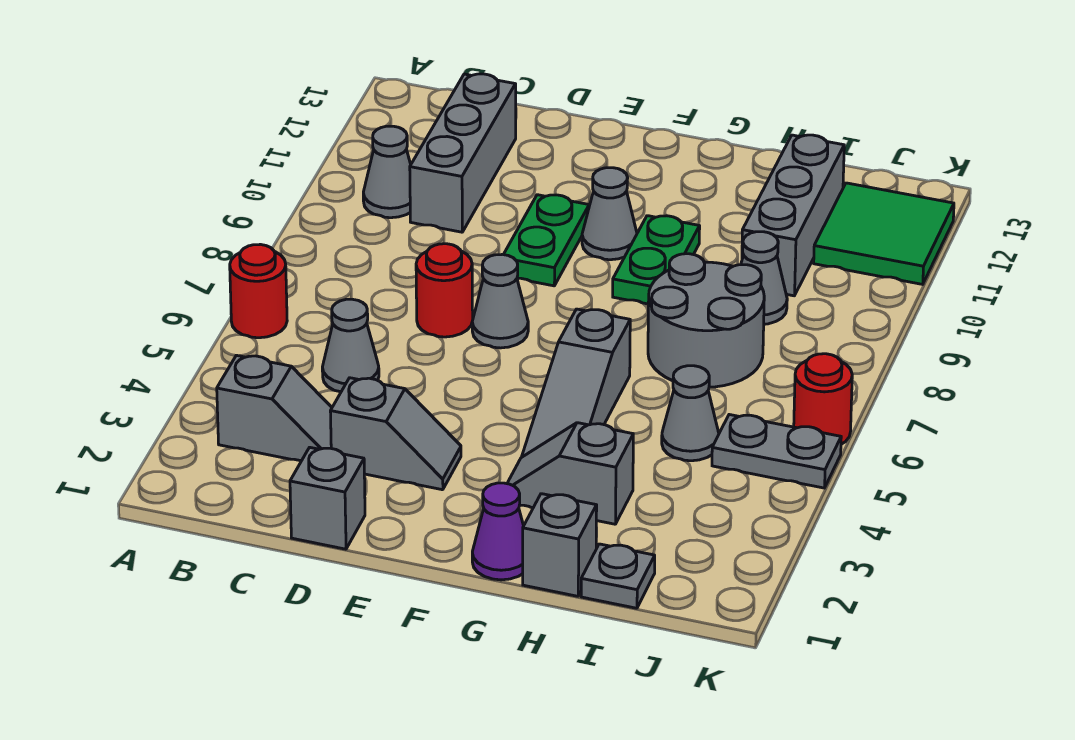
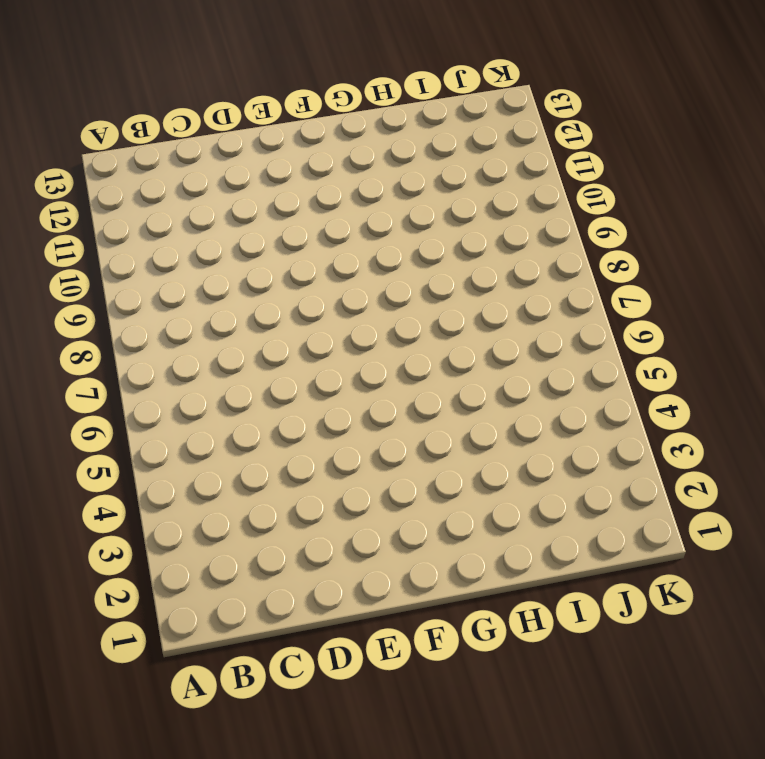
none -> red 1x1 round brick [230,244,287,338]
none -> grey 1x2 slope [217,355,332,461]
none -> grey 1x1 cone [363,126,411,218]

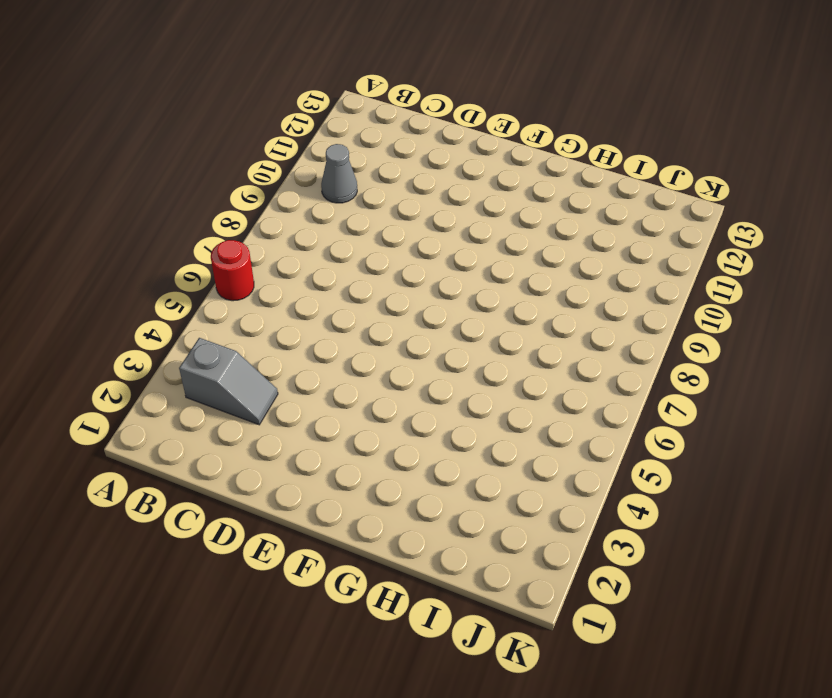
none -> grey 1x1 cone [322,299,379,392]
none -> grey 1x3 brick [410,74,516,232]
none -> grey 1x1 brick [290,447,365,549]

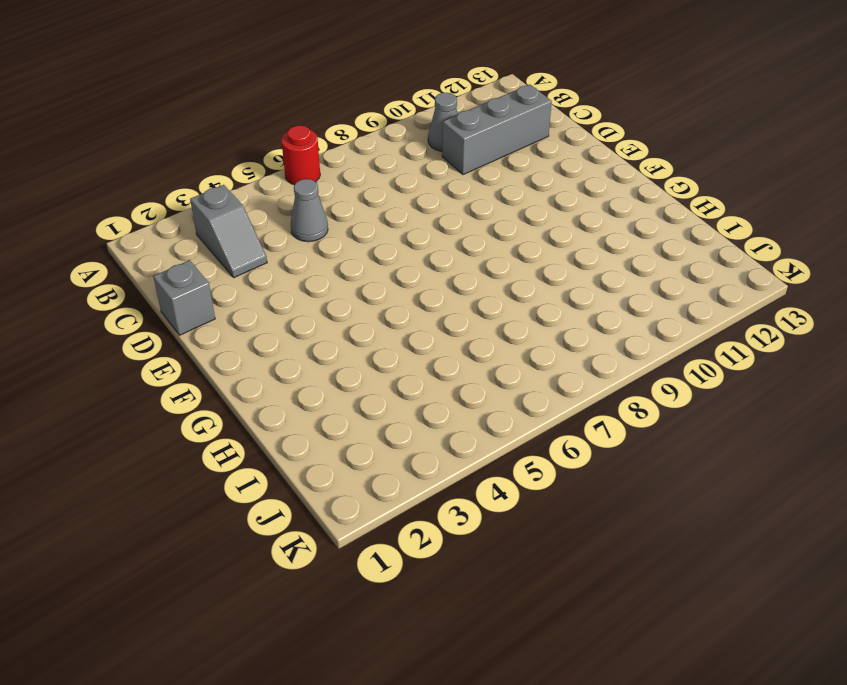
none -> grey 1x2 slope [330,378,461,490]
none -> red 1x1 round brick [416,244,473,337]
none -> grey 1x1 cone [472,254,528,348]

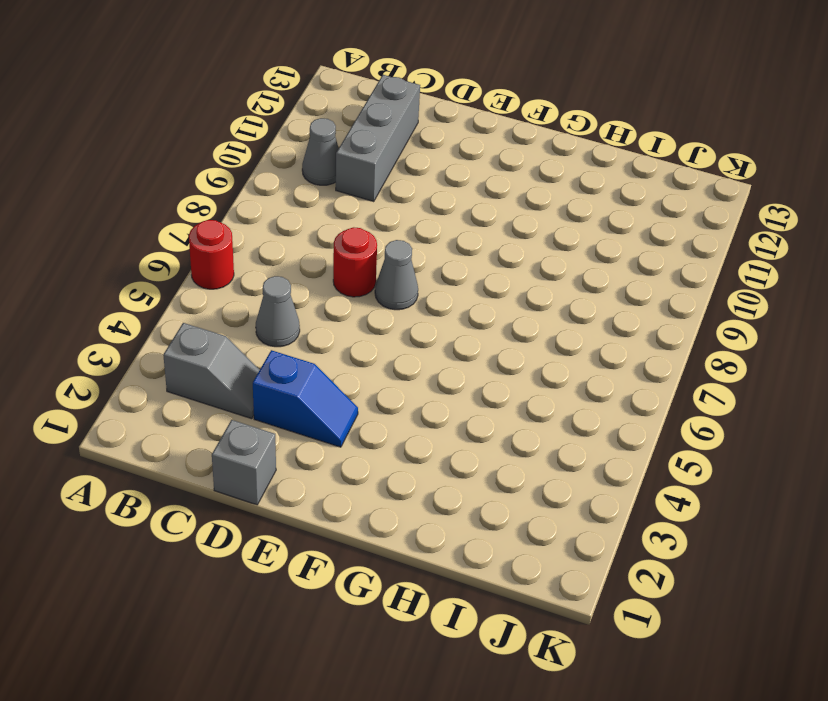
blue 1x2 slope [253,350,358,447] -> grey 1x2 slope [330,378,461,490]
none -> green 1x2 plate [504,195,589,286]
none -> grey 1x1 cone [582,168,637,260]
none -> purple 1x1 cone [472,483,523,580]

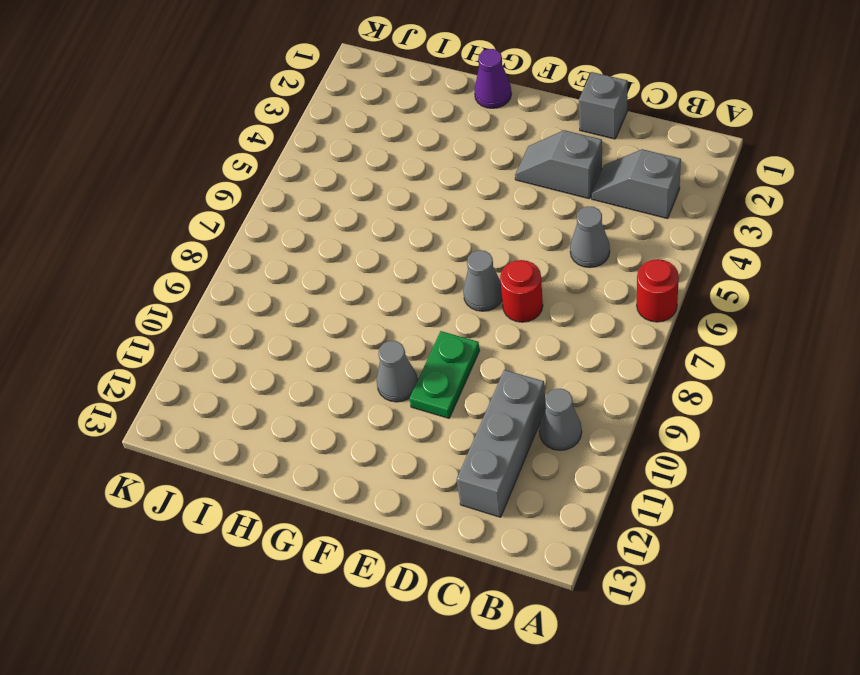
none -> grey 1x2 slope [507,423,633,524]
none -> grey 1x3 slope [522,309,630,457]
none -> green 1x2 plate [613,216,700,304]

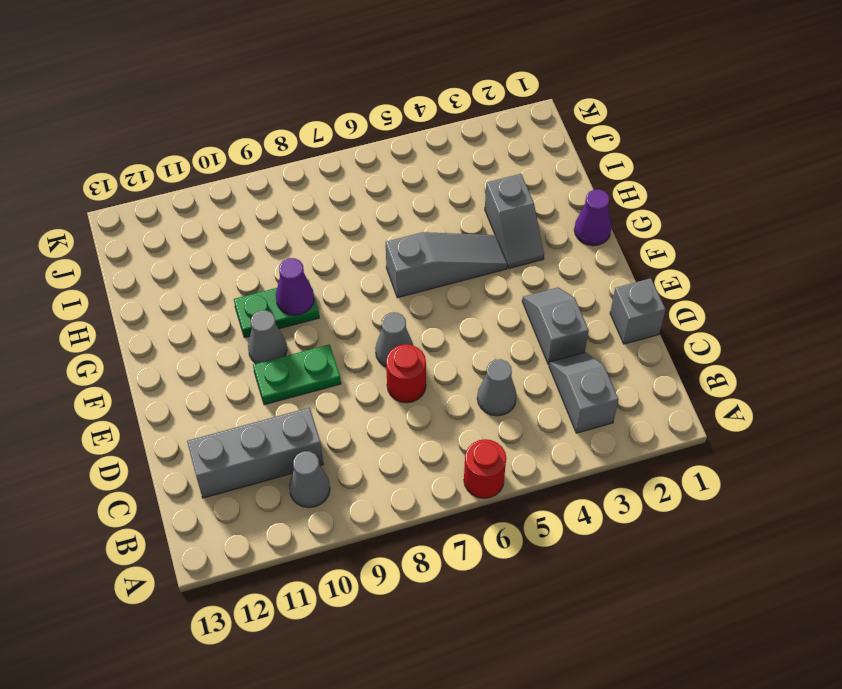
purple 1x1 cone [276,258,314,315] -> none
none -> grey 1x1 brick [523,494,597,596]
none -> grey 2x2 round brick [648,254,764,387]
none -> grey 1x1 plate [581,544,655,608]

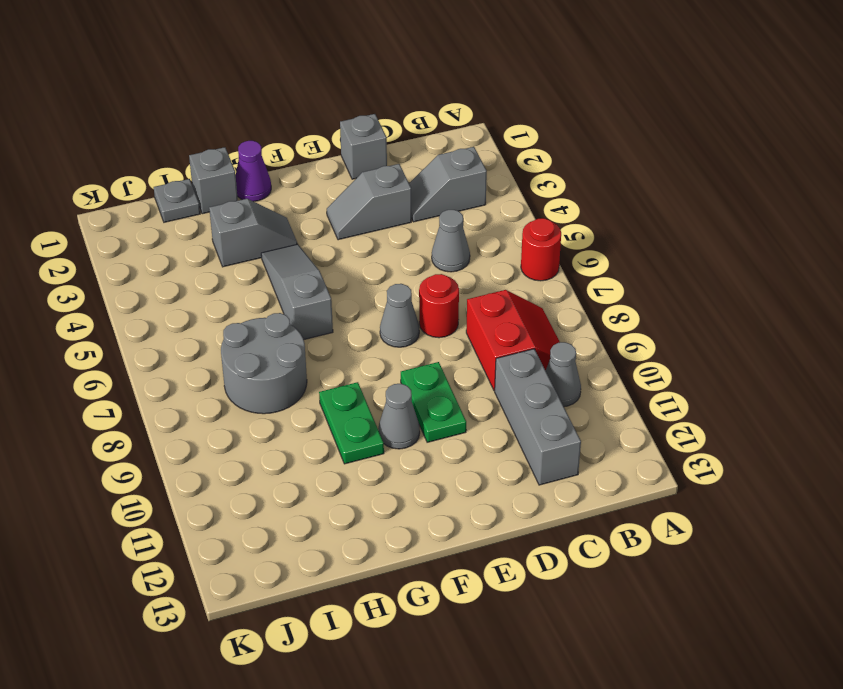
red 2x2 slope [466,290,560,391] -> none
none -> grey 1x1 cone [662,366,719,461]
none -> grey 1x1 cone [741,232,787,324]
none -> grey 1x3 brick [742,135,844,296]

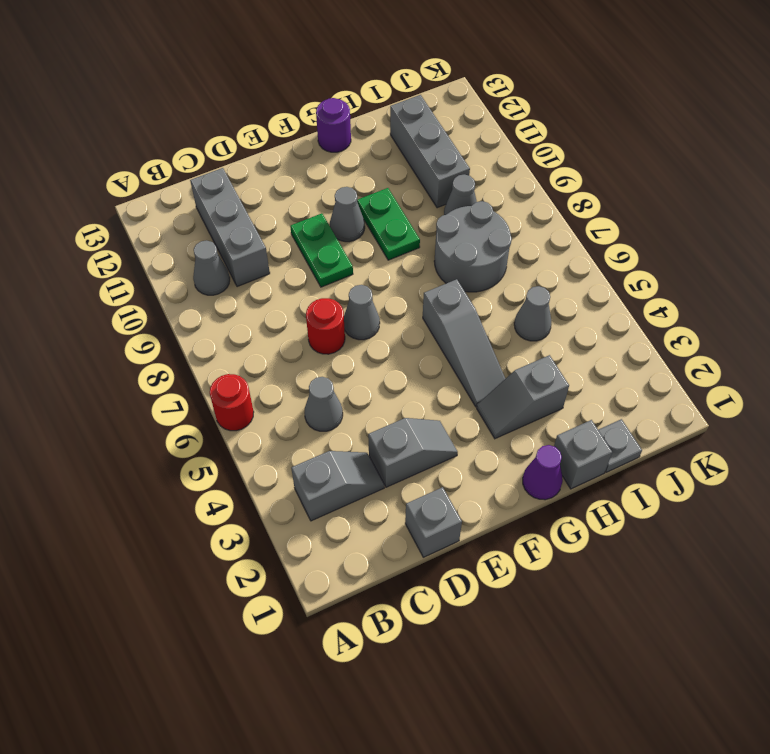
purple 1x1 round brick [316,98,351,152] -> none
none -> grey 1x2 plate [712,415,841,488]
none -> green 2x2 tile [814,183,954,284]
none -> red 1x1 round brick [794,354,852,444]

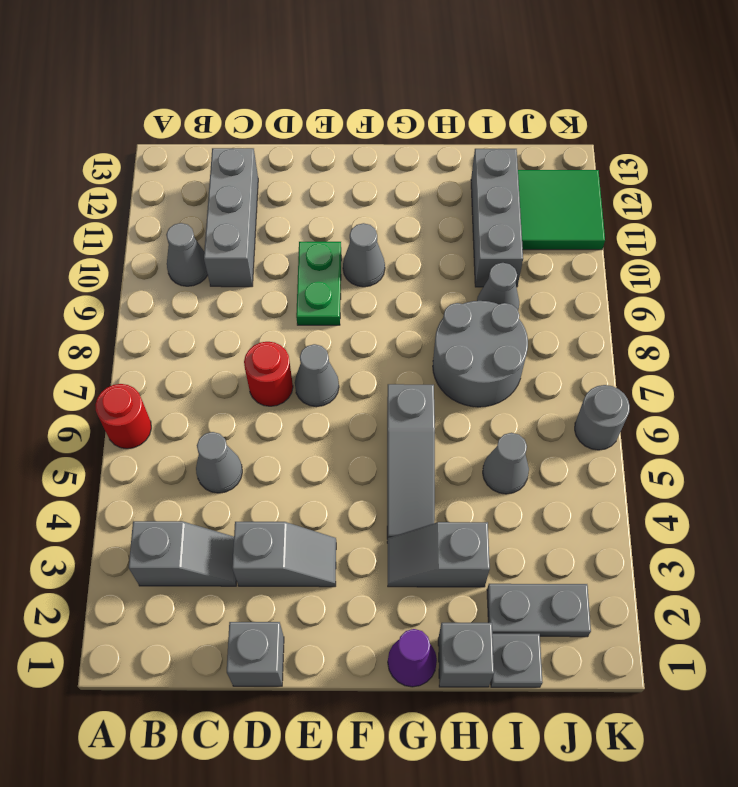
grey 1x2 plate [487,584,591,637] -> grey 1x2 plate moved to [712,415,841,488]
grey 1x1 round brick [575,385,630,450] -> red 1x1 round brick [794,354,852,444]
none -> green 1x2 plate [613,216,700,304]

